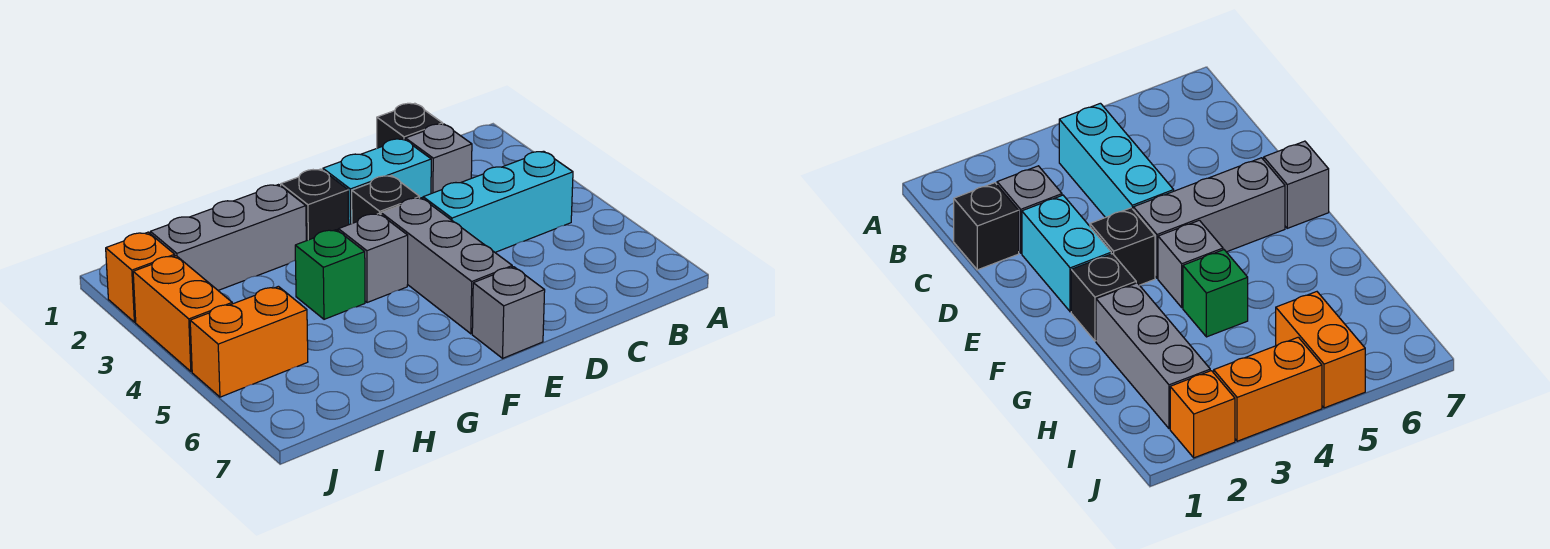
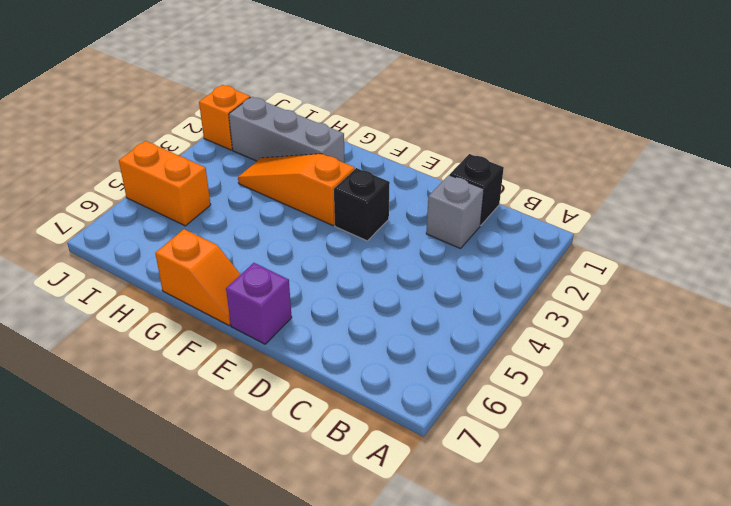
purple 1x1 brick [226,263,292,344] -> grey 1x1 brick [472,267,545,358]
orange 1x3 slope [238,154,355,226] -> none
orange 1x2 slope [155,229,241,325] -> none
none -> cyan 1x3 brick [423,151,573,252]
none -> cyan 1x2 brick [323,139,431,225]
none -> grey 1x3 brick [381,198,512,334]

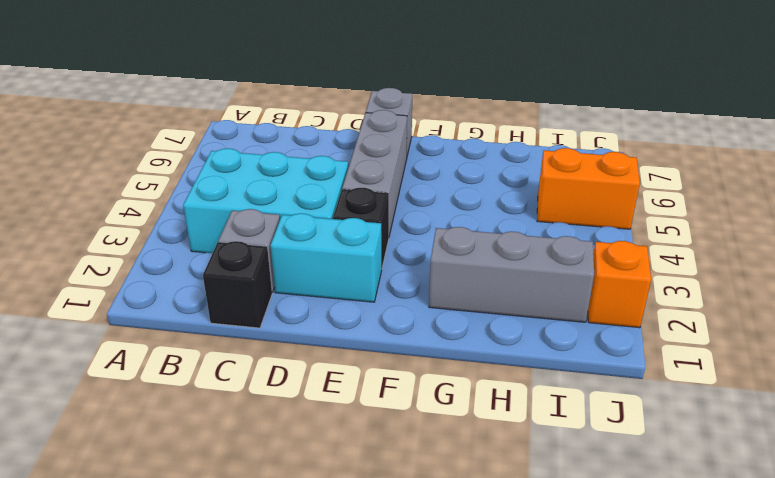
cyan 2x3 brick [183,148,348,253] -> cyan 1x3 brick [423,151,573,252]
none -> black 1x1 brick [281,169,349,241]
none -> grey 1x1 brick [338,214,408,303]
none -> green 1x1 brick [295,230,365,319]

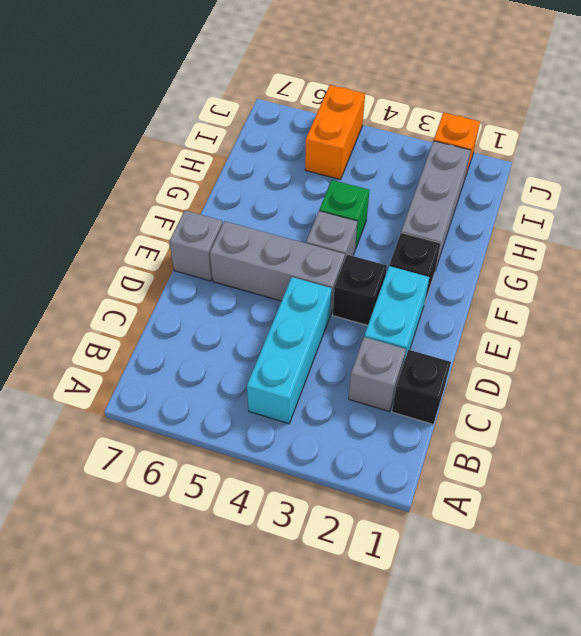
none -> orange 1x2 brick [133,256,232,372]

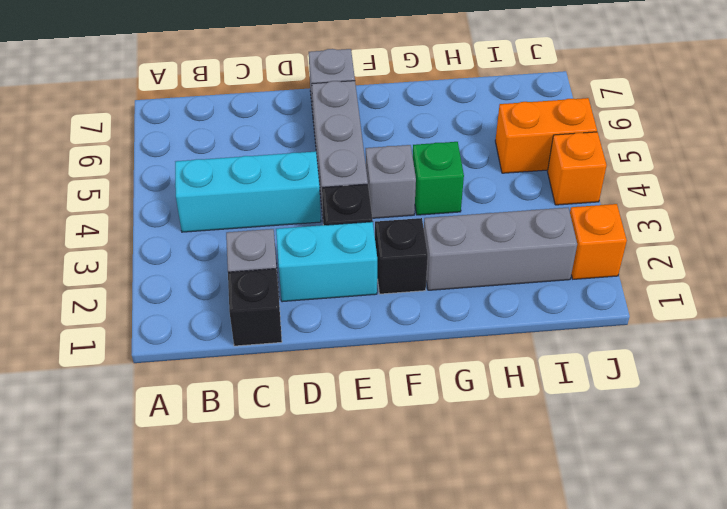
orange 1x1 brick [548,132,607,205] -> orange 1x2 brick [133,256,232,372]

